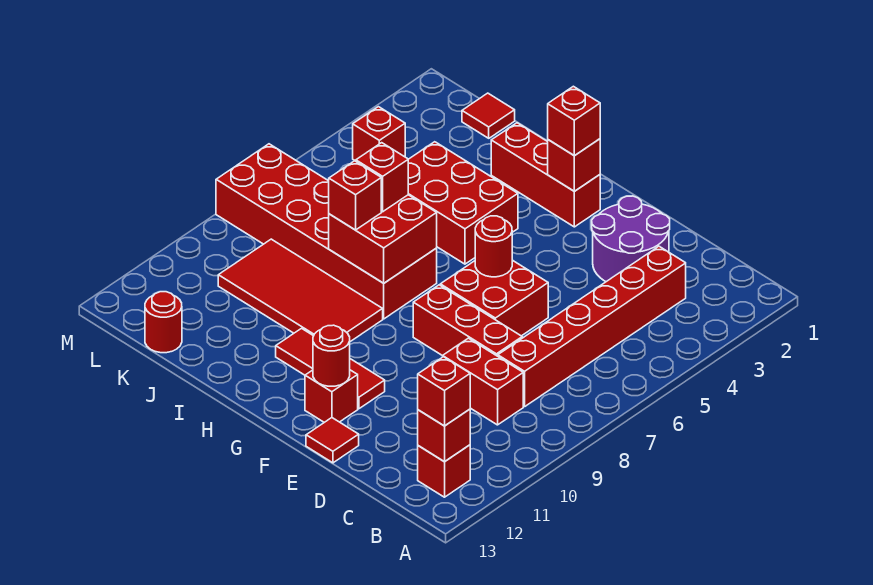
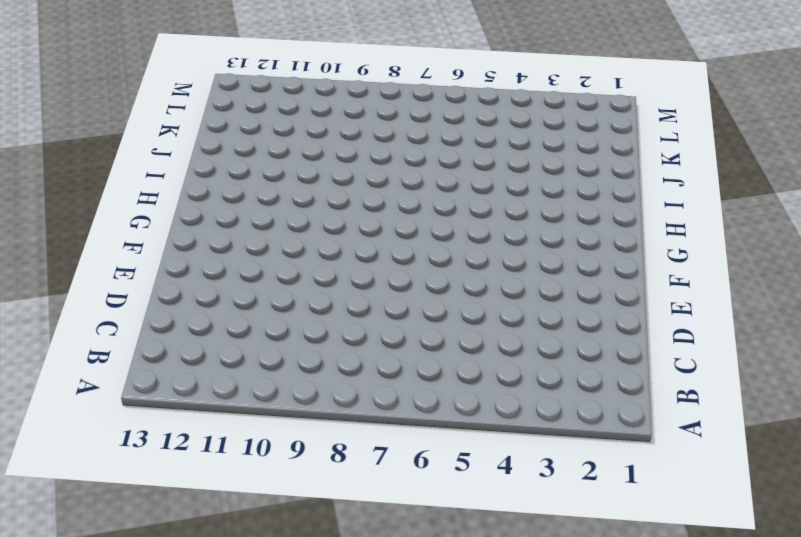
none -> red 1x1 brick [418,445,470,497]
none -> red 1x6 brick [498,246,686,407]
none -> red 1x2 brick [443,338,523,425]

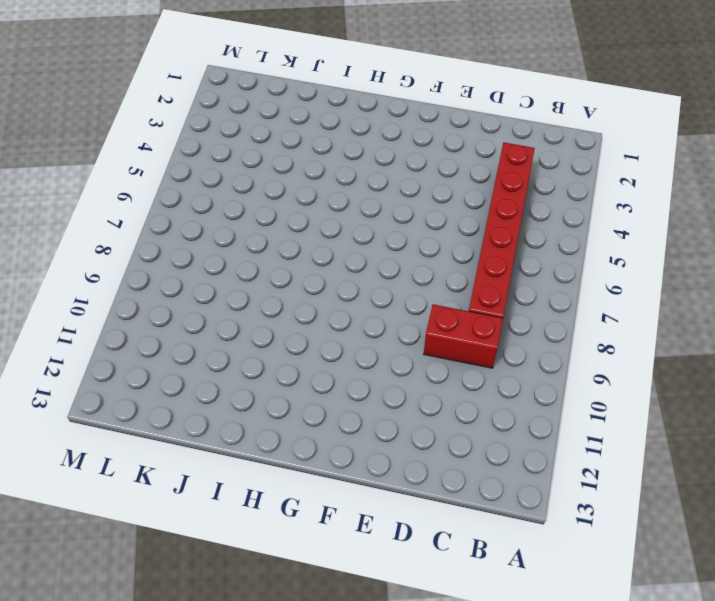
none -> red 1x1 brick [418,445,470,497]
none -> purple 2x2 round brick [592,196,670,282]
none -> red 1x3 brick [413,285,522,356]

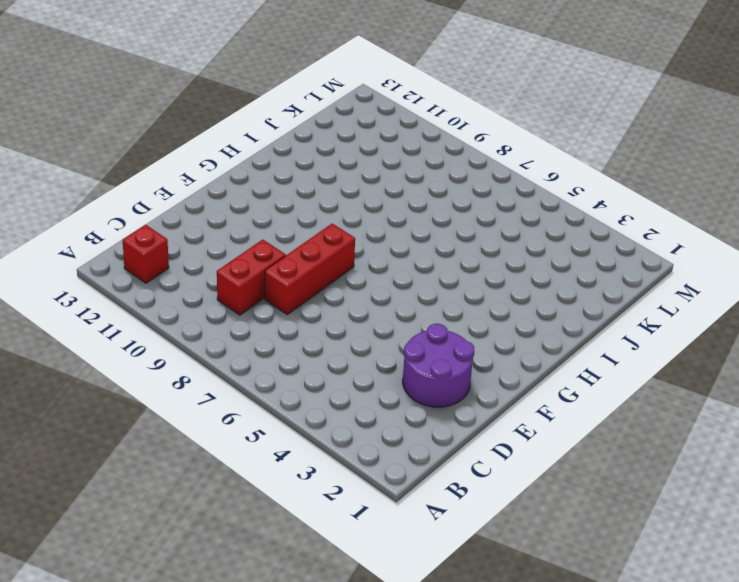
none -> red 1x6 brick [498,246,686,407]
none -> red 2x2 brick [440,260,548,336]
none -> red 1x1 tile [306,418,359,463]

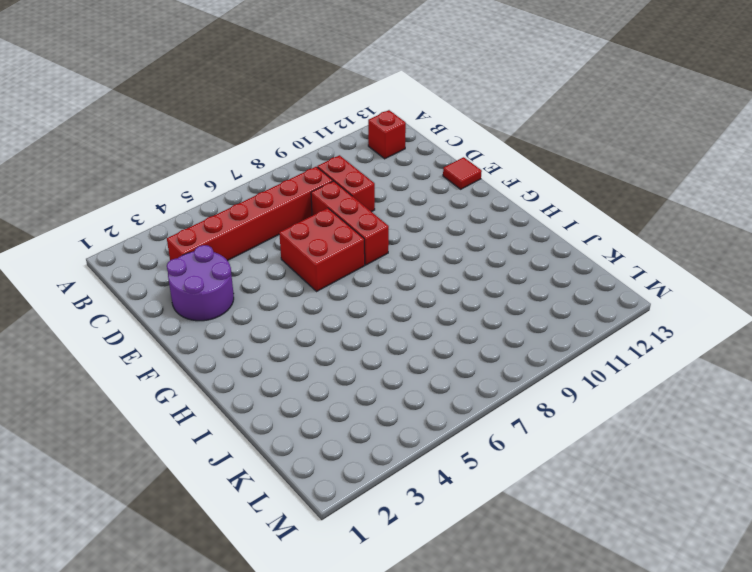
none -> red 1x3 tile [276,328,385,409]
none -> red 1x1 brick [305,370,358,422]
none -> red 1x3 brick [491,123,600,227]

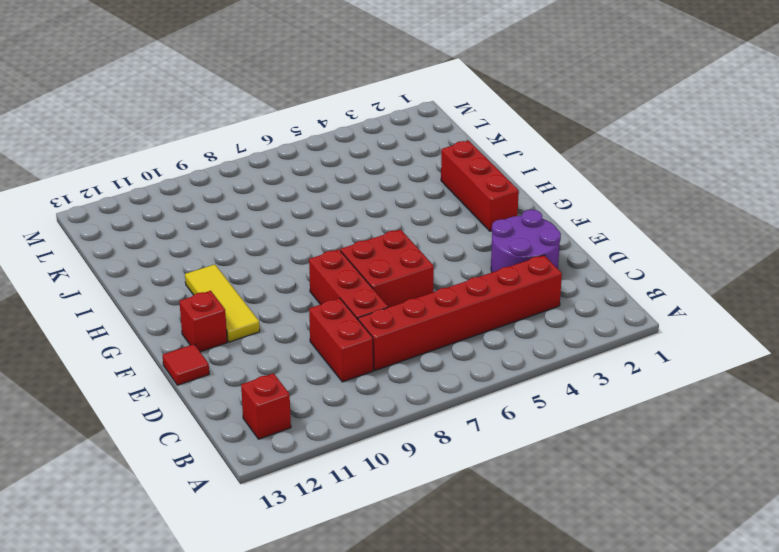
yellow 1x3 tile [185,264,260,342] -> red 1x3 tile [276,328,385,409]
none -> red 2x3 brick [408,142,518,264]
none -> red 2x6 brick [216,144,437,319]
none -> red 2x4 tile [218,239,383,342]

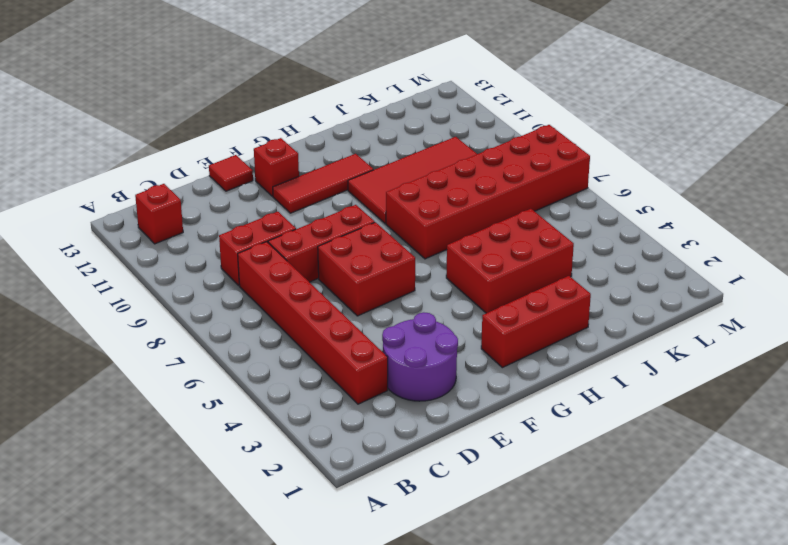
none -> red 1x1 tile [462,93,515,138]
none -> red 1x1 round brick [145,292,182,353]
none -> red 1x1 brick [353,107,405,161]

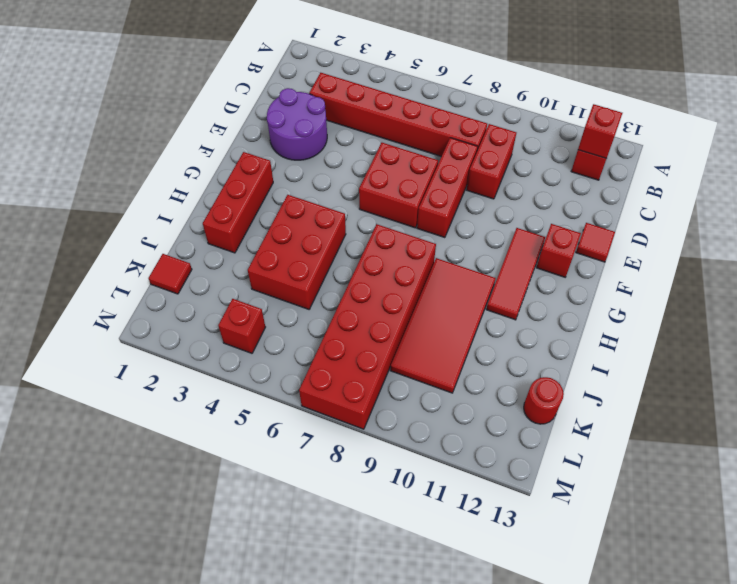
none -> red 1x1 round brick [475,216,512,277]
none -> red 1x1 round brick [313,325,350,386]
none -> red 1x1 brick [548,139,600,191]

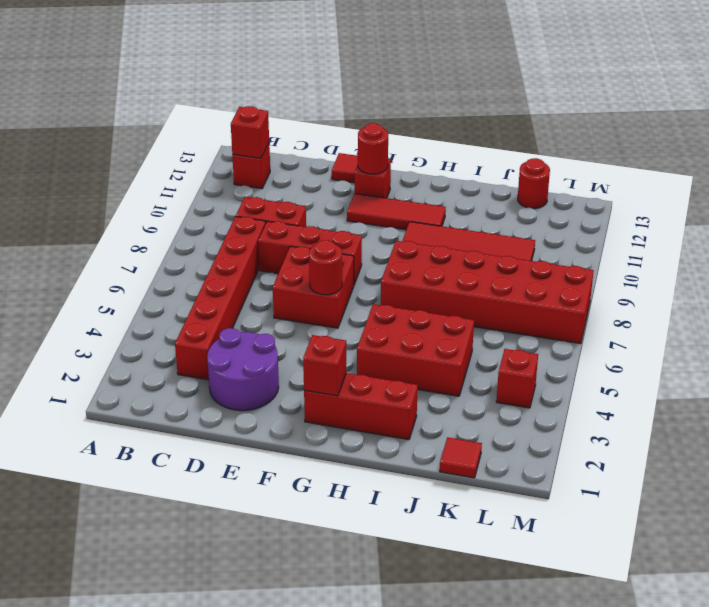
none -> red 2x2 brick [329,195,437,283]
none -> red 1x1 brick [418,357,470,426]
none -> red 1x1 brick [548,86,600,156]

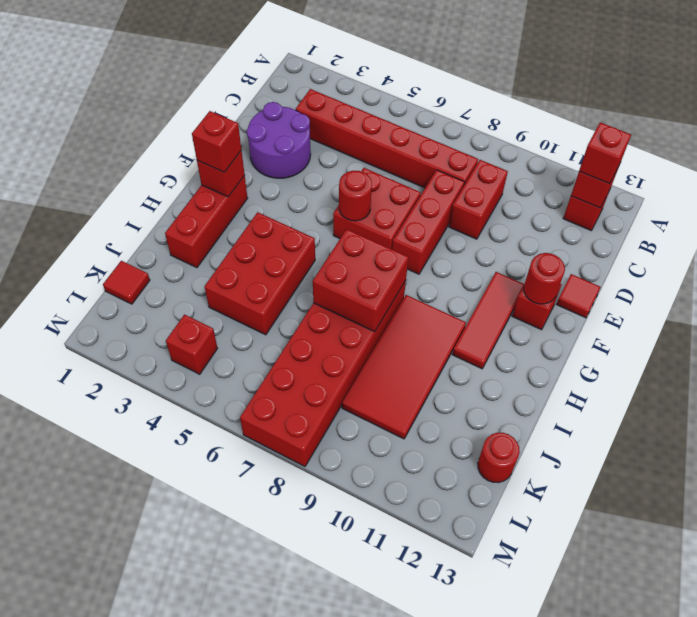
none -> red 1x1 brick [356,143,408,212]
none -> red 1x1 brick [329,161,381,230]

